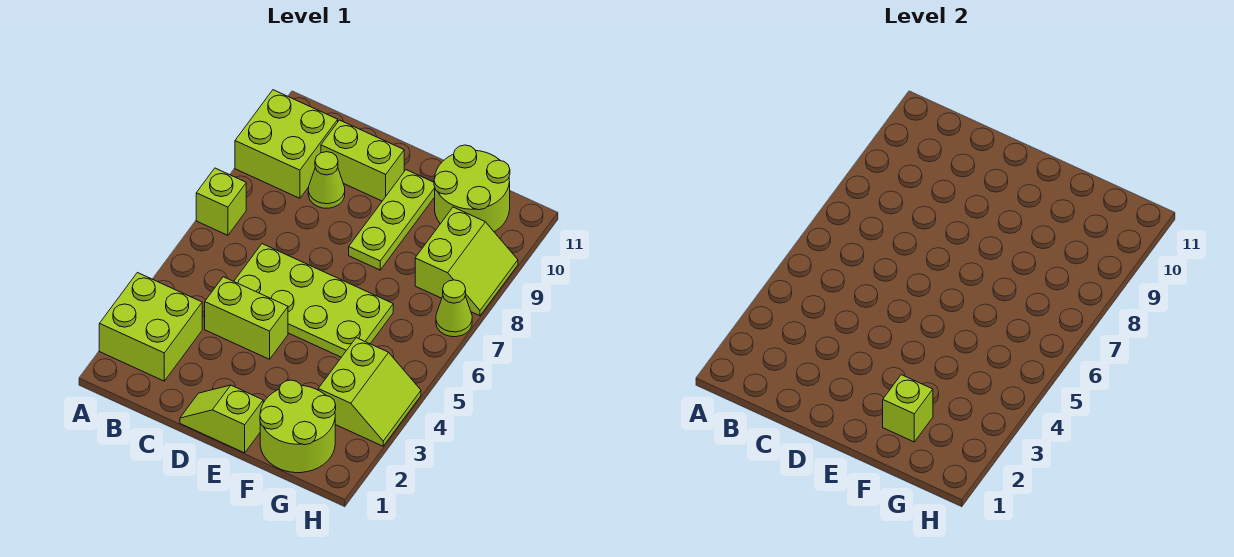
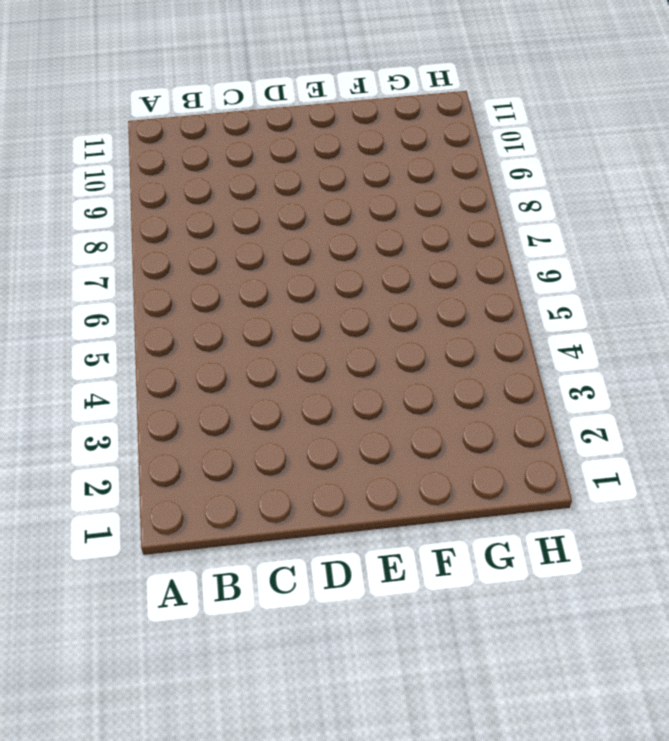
none -> lime 2x2 brick [99,273,202,381]
none -> lime 1x1 brick [196,168,246,235]
none -> lime 2x2 brick [235,90,338,198]

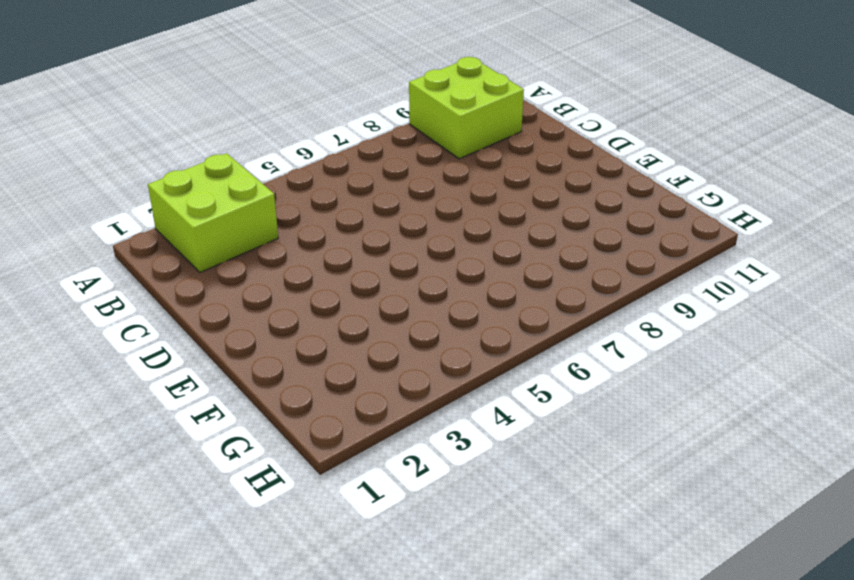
none -> lime 1x1 brick [196,168,246,235]
none -> lime 1x2 brick [205,277,288,359]
none -> lime 2x4 plate [234,244,393,357]

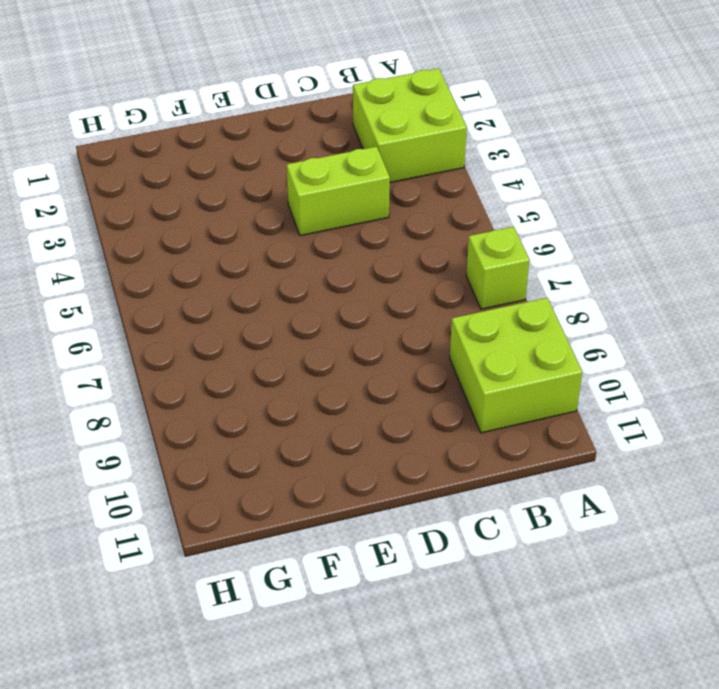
none -> lime 2x4 plate [234,244,393,357]
none -> lime 1x1 cone [308,152,345,208]
none -> lime 1x2 brick [321,120,404,201]

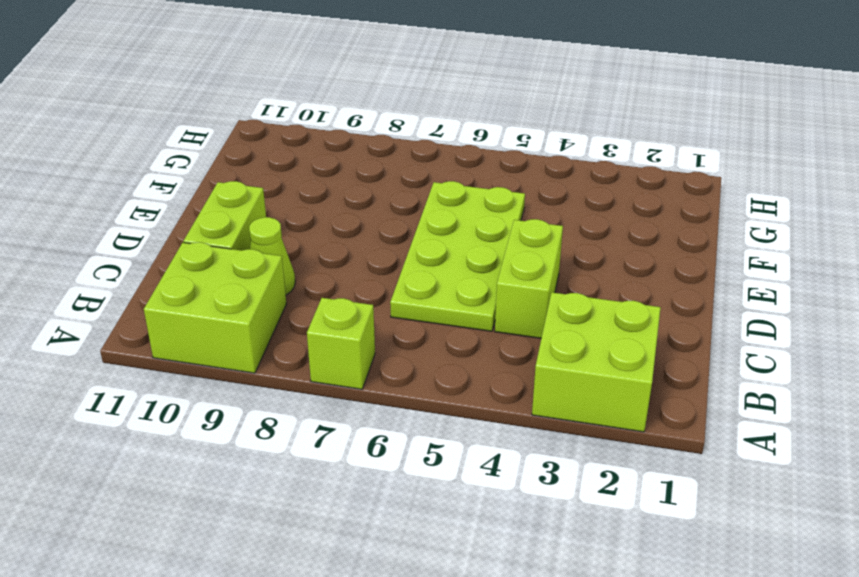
none -> lime 1x2 slope [180,385,263,453]
none -> lime 1x3 plate [349,170,435,270]
none -> lime 2x2 round brick [260,380,336,473]

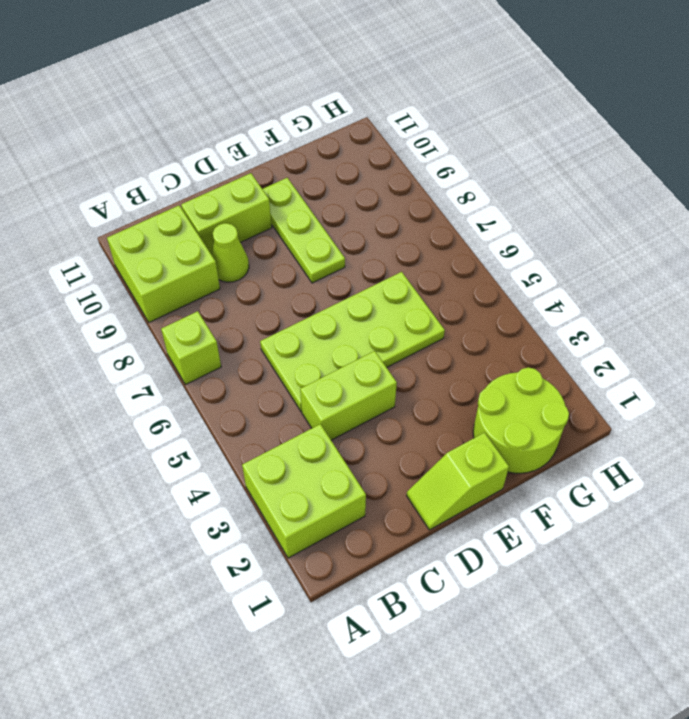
none -> lime 2x2 round brick [434,145,510,232]
none -> lime 2x2 slope [318,338,421,446]
none -> lime 2x2 slope [415,207,518,316]

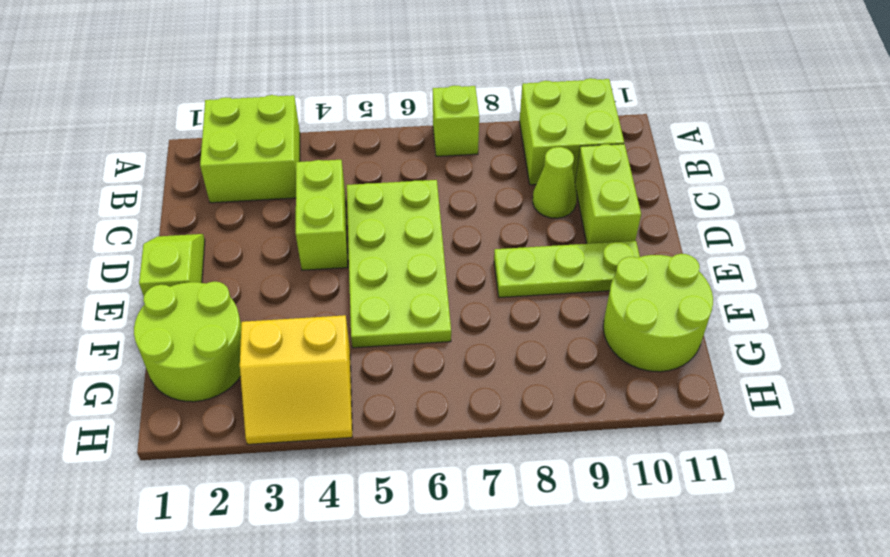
yellow 2x2 slope [240,315,352,444] -> lime 2x2 slope [318,338,421,446]
none -> lime 2x2 slope [415,207,518,316]
none -> lime 1x1 cone [436,280,472,337]
none -> lime 1x1 brick [883,375,933,442]

